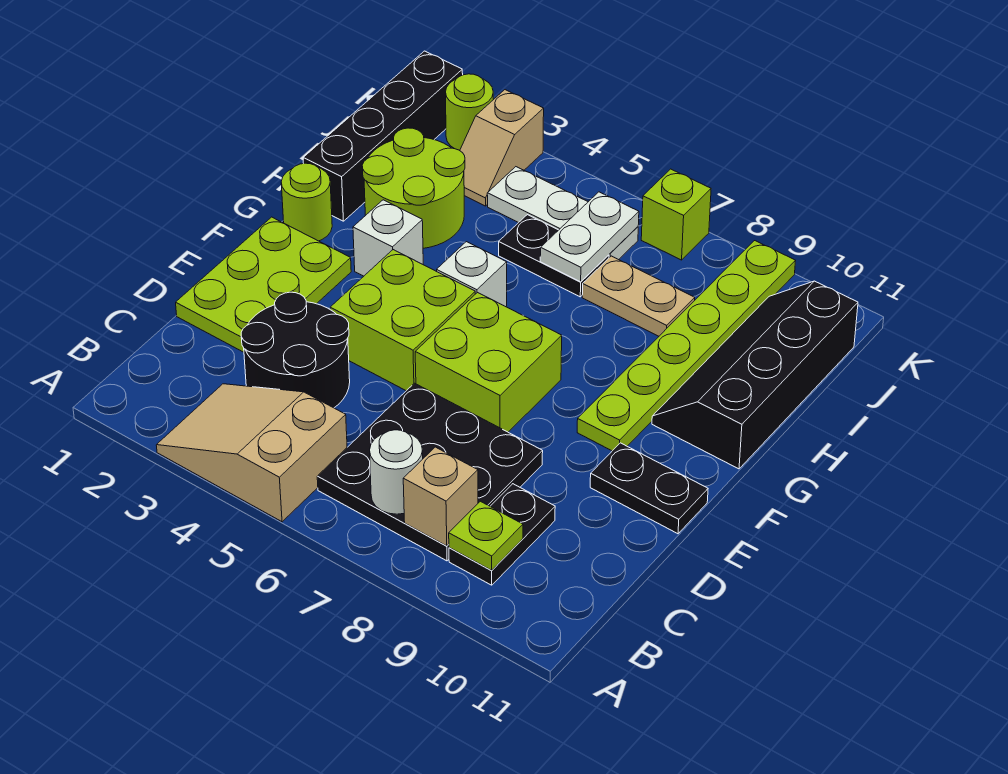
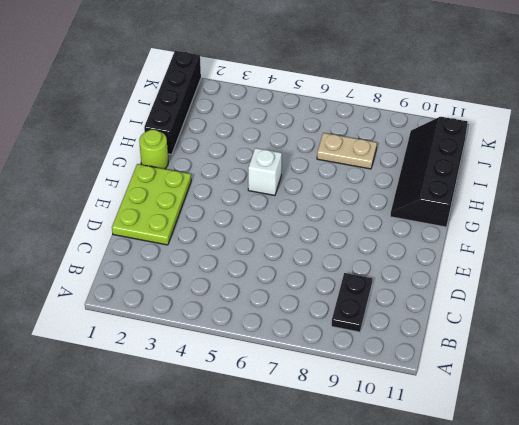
none -> tan 2x3 slope [156,384,347,522]
none -> black 3x3 plate [317,383,543,561]
none -> black 2x2 round brick [241,292,350,408]

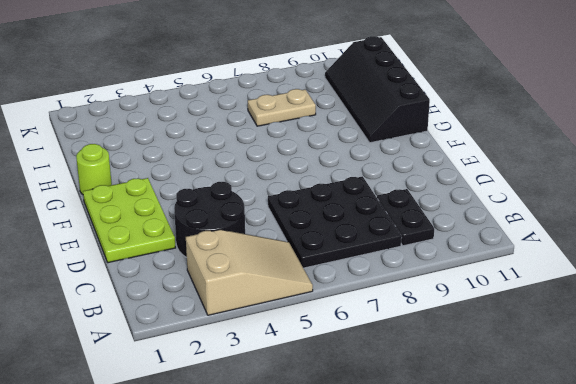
tan 2x3 slope [186,230,313,315] -> tan 2x3 slope turned to [156,384,347,522]
none -> lime 2x2 brick [330,250,475,391]
none -> lime 2x2 brick [415,293,562,432]
none -> black 1x2 plate [590,443,708,534]

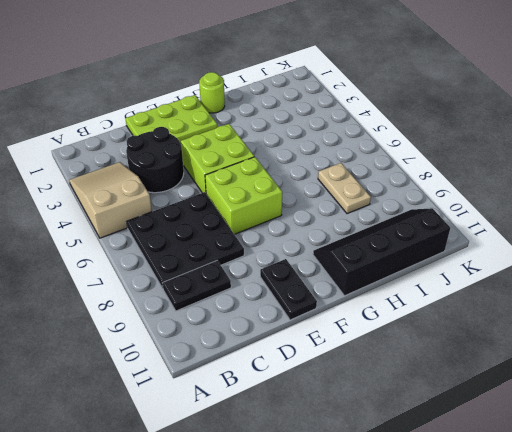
none -> lime 1x6 plate [577,241,795,451]
none -> white 1x1 brick [353,200,423,276]
none -> white 1x1 brick [437,242,507,307]

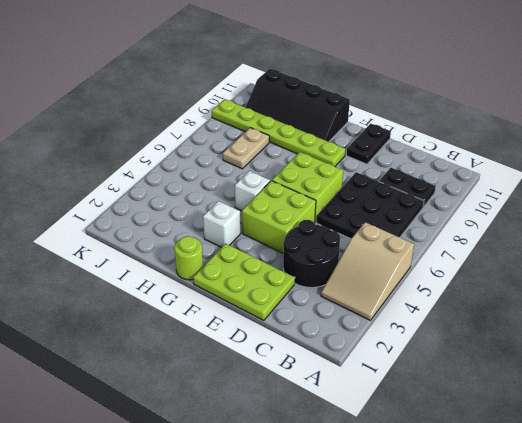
none -> black 1x4 brick [303,51,463,221]
none -> lime 2x2 round brick [362,128,465,248]
none -> black 1x2 plate [499,215,609,297]

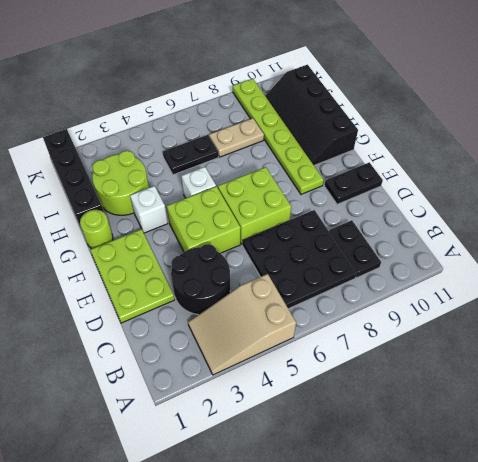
none -> tan 1x2 slope [460,90,544,206]
none -> white 1x3 plate [487,167,638,260]
none -> lime 1x1 round brick [446,74,493,151]

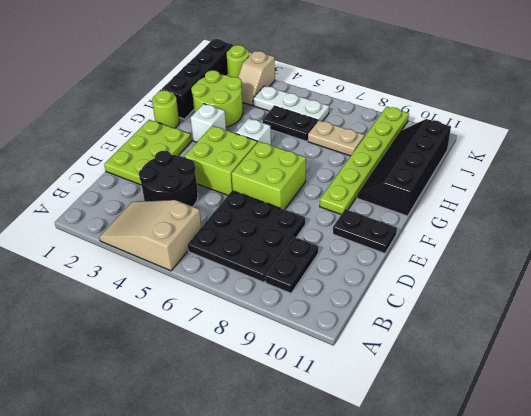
none -> lime 1x1 brick [641,169,711,260]
none -> white 1x1 round brick [370,430,423,514]
none -> tan 1x1 brick [403,447,478,546]

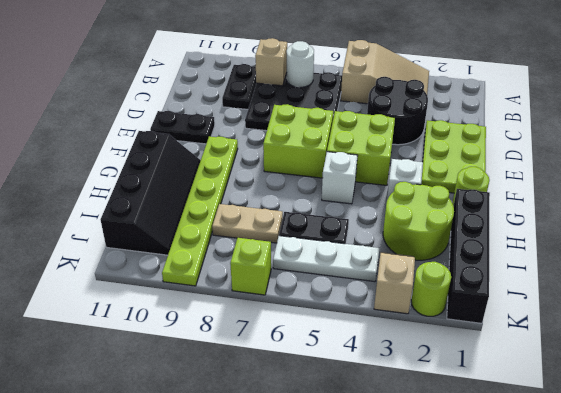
none -> lime 1x1 plate [449,501,523,570]
none -> white 1x2 plate [540,192,639,282]

